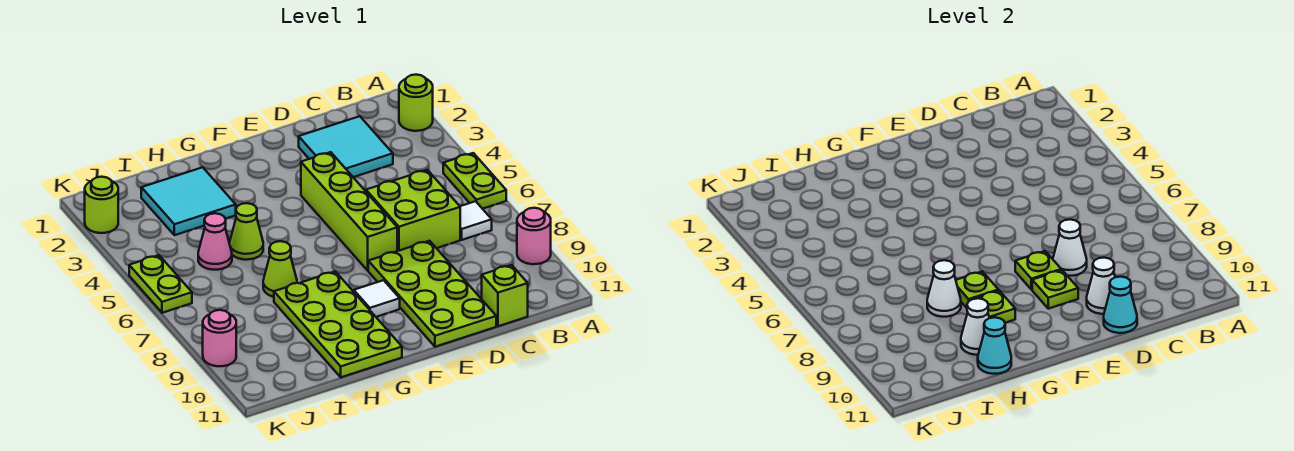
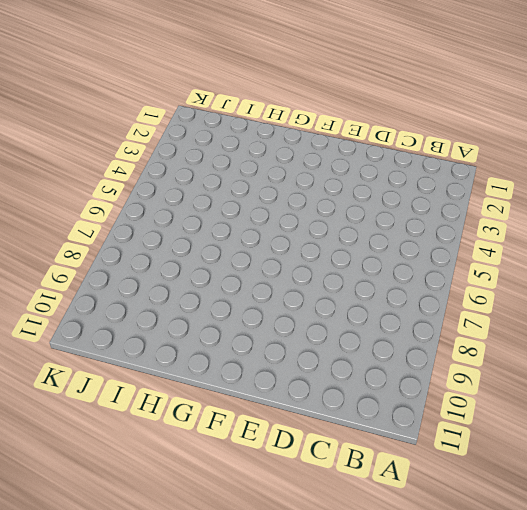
none -> lime 1x1 round brick [399,75,433,131]
none -> lime 1x2 plate [443,153,506,209]
none -> pink 1x1 round brick [517,208,551,264]

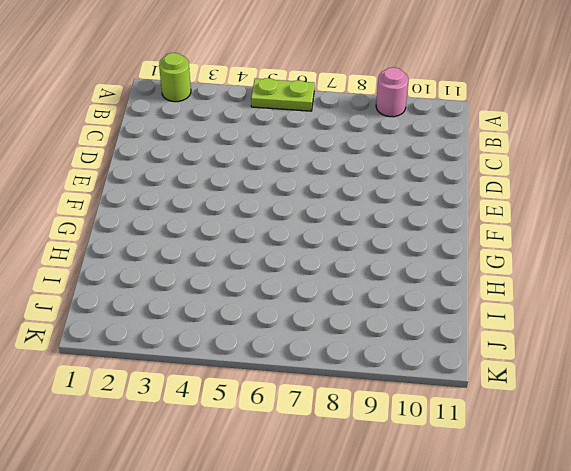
none -> white 1x1 tile [460,201,492,240]
none -> cyan 2x2 tile [299,116,393,177]
none -> lime 2x2 brick [366,170,460,251]

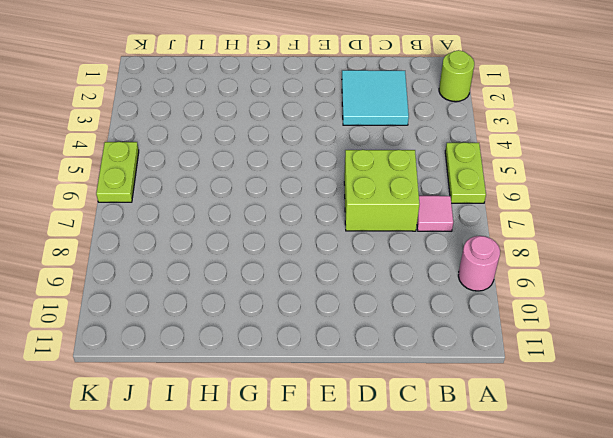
pink 1x1 tile [417,196,453,231] -> white 1x1 tile [460,201,492,240]
none -> lime 1x1 brick [482,265,528,326]
none -> lime 2x4 plate [368,241,496,347]
none -> lime 1x4 brick [301,152,397,270]

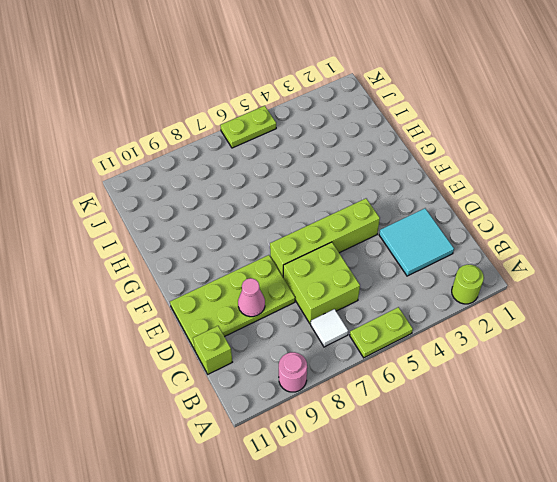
pink 1x1 cone [238,278,265,317] -> pink 1x1 cone moved to [198,213,232,270]
none -> white 1x1 tile [354,280,400,317]
none -> lime 2x4 plate [274,271,402,377]
none -> cyan 2x2 tile [141,167,236,235]

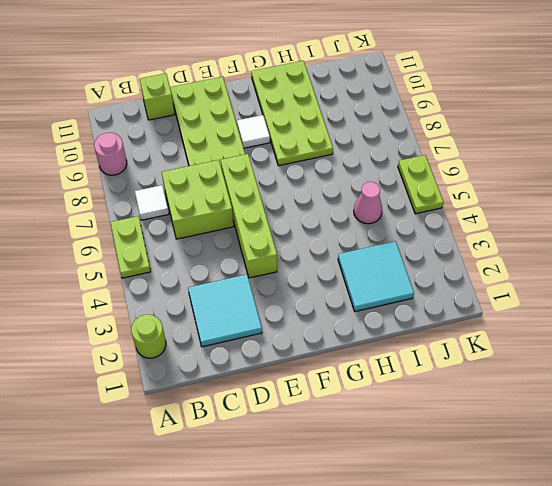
none -> lime 1x1 cone [230,203,263,260]
none -> lime 1x1 cone [263,241,297,297]
none -> lime 1x1 round brick [85,177,118,233]

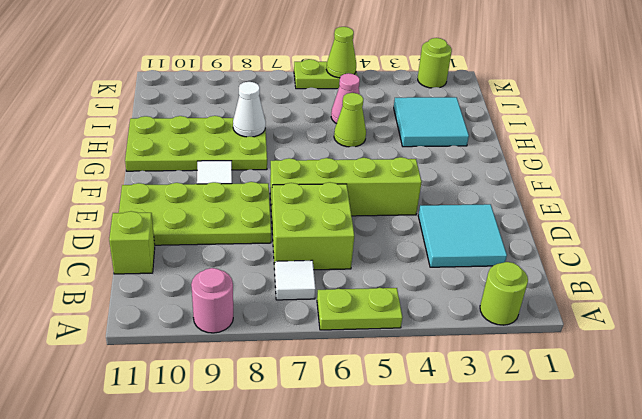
lime 1x1 cone [327,27,356,78] -> lime 1x1 cone moved to [263,241,297,297]
none -> pink 1x1 round brick [203,310,236,366]
none -> white 1x1 cone [1053,219,1087,276]
none -> white 1x1 cone [1087,258,1115,314]

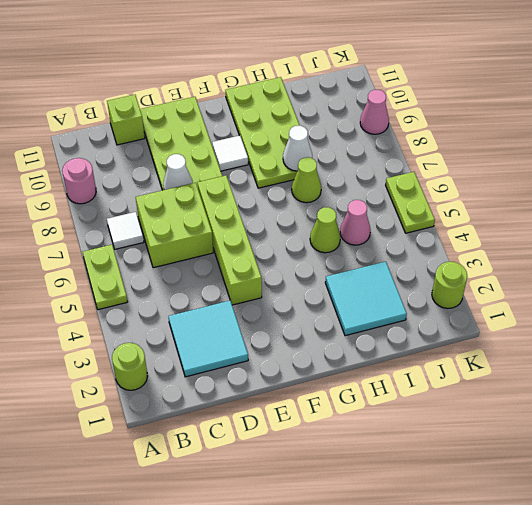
pink 1x1 cone [360,90,389,134] -> pink 1x1 round brick [203,310,236,366]
none -> white 1x1 cone [1087,258,1115,314]
none -> cyan 1x1 cone [1104,277,1137,333]
none -> lime 1x1 plate [1015,251,1061,290]

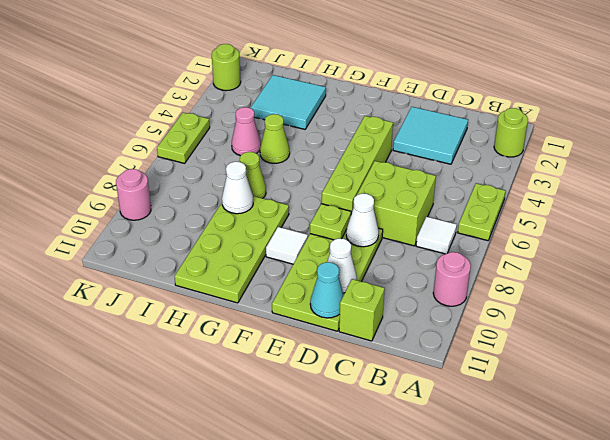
none -> lime 1x1 plate [1032,270,1078,309]
none -> lime 1x1 plate [956,271,998,308]
none -> lime 1x1 plate [969,291,1015,323]

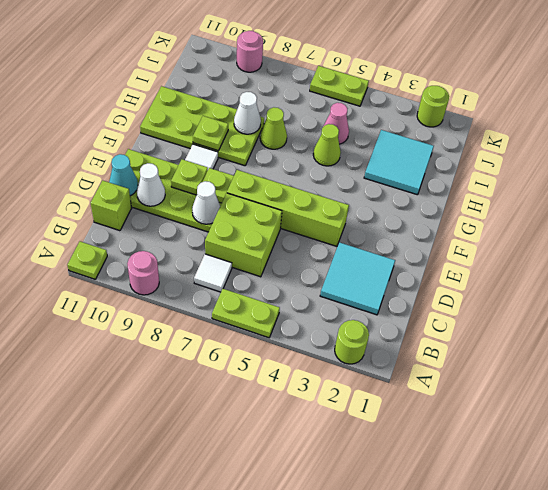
lime 1x1 plate [67,241,107,279] -> lime 1x1 plate moved to [956,271,998,308]
none -> white 1x1 cone [961,298,989,355]
none -> cyan 1x1 cone [978,317,1011,374]

